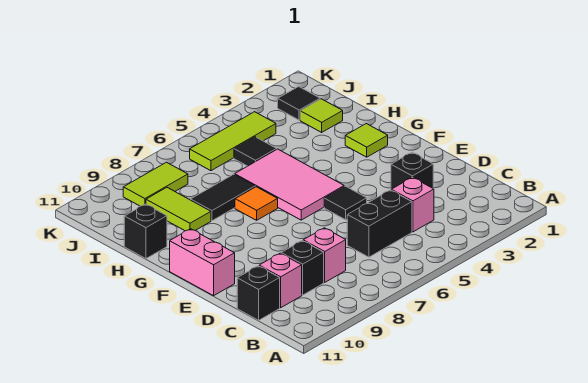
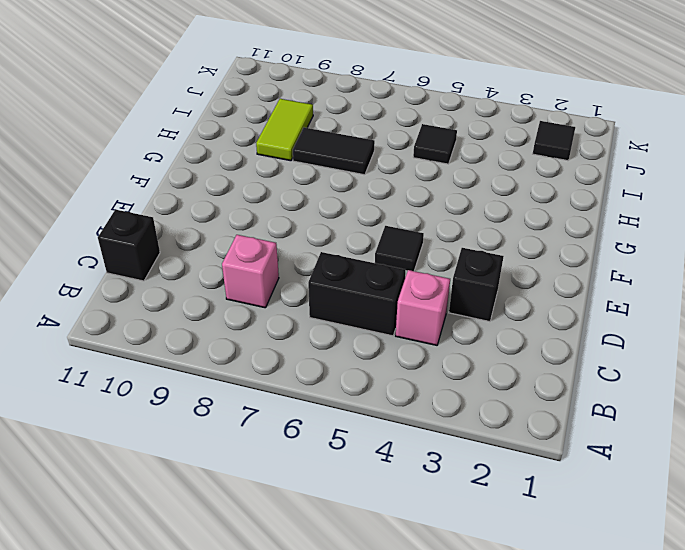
none -> black 1x1 brick [281,241,324,295]
none -> pink 1x1 brick [259,253,302,308]
none -> pink 1x2 brick [170,229,235,296]

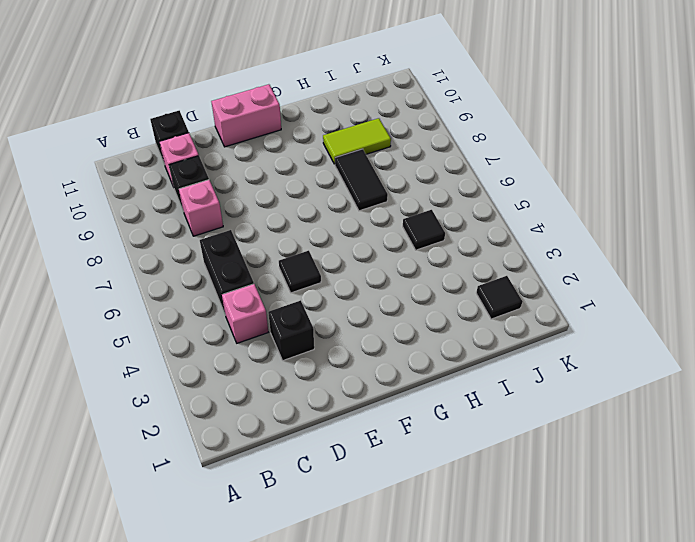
none -> pink 2x3 tile [235,149,344,220]
none -> lime 1x1 tile [345,124,388,157]
none -> orange 1x1 tile [235,187,278,220]

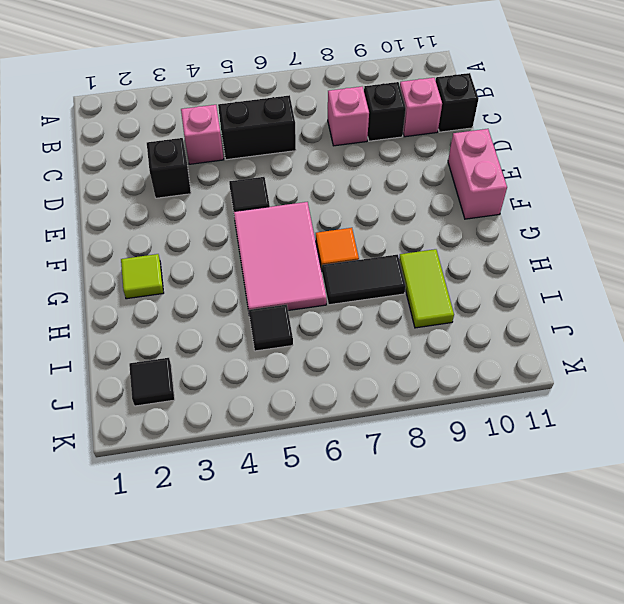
none -> black 1x1 brick [124,204,167,259]
none -> lime 1x1 tile [300,99,343,132]
none -> lime 1x3 tile [190,112,276,171]

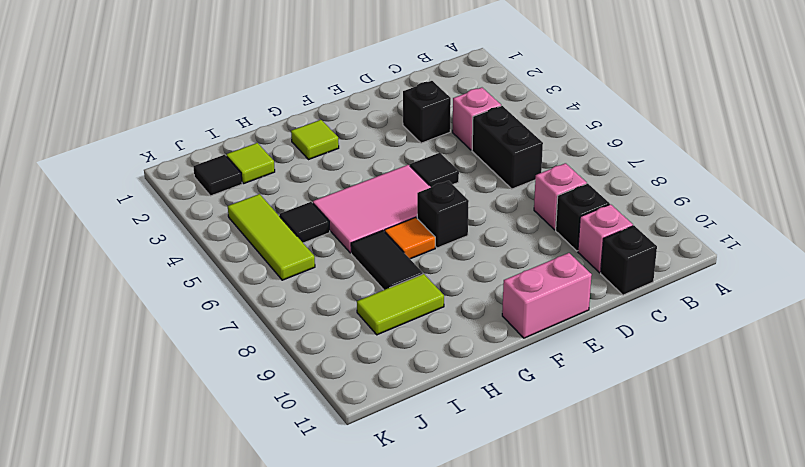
black 1x1 brick [417,181,469,248] -> black 1x1 brick moved to [124,204,167,259]
none -> lime 1x2 tile [123,162,188,206]

